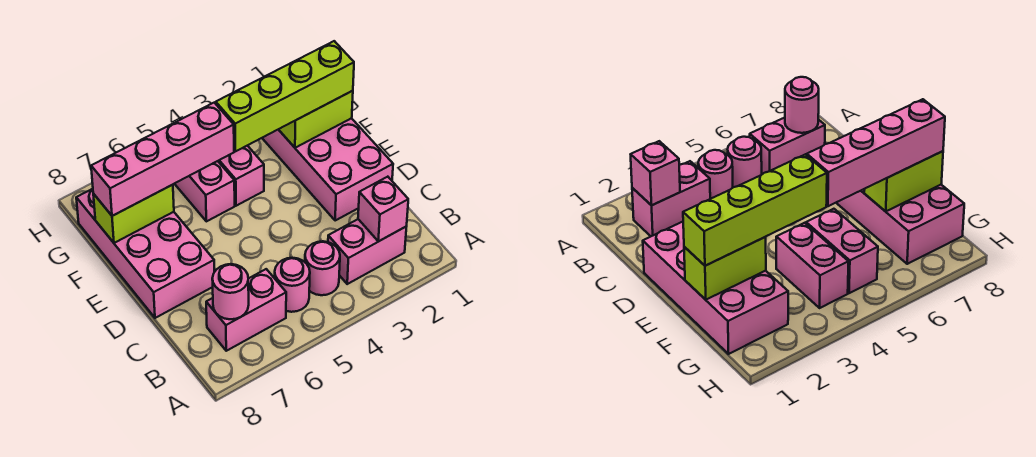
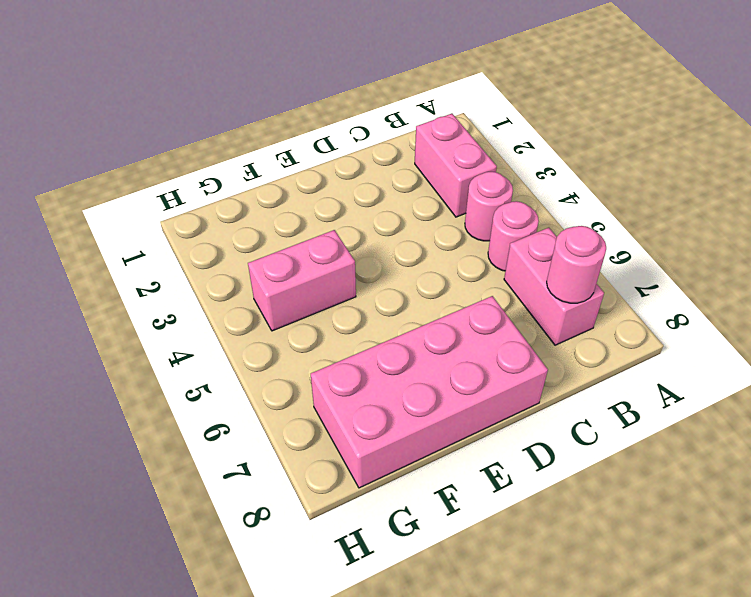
none -> pink 2x4 brick [262,118,393,221]
none -> pink 1x2 brick [174,161,235,221]
none -> pink 1x1 brick [358,177,408,241]

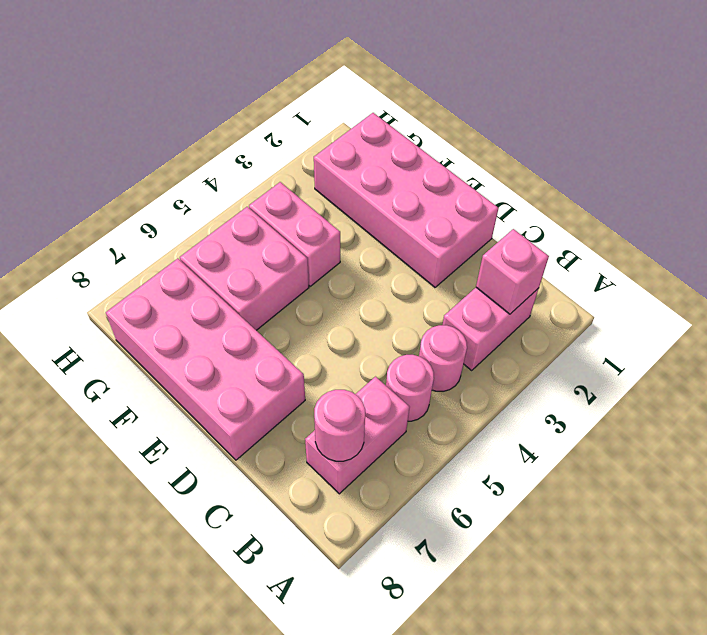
pink 2x2 brick [180,207,309,330] -> pink 1x2 brick [174,161,235,221]
none -> lime 1x2 brick [279,91,353,148]
none -> lime 1x2 brick [93,185,174,243]
none -> lime 1x4 brick [216,41,354,151]

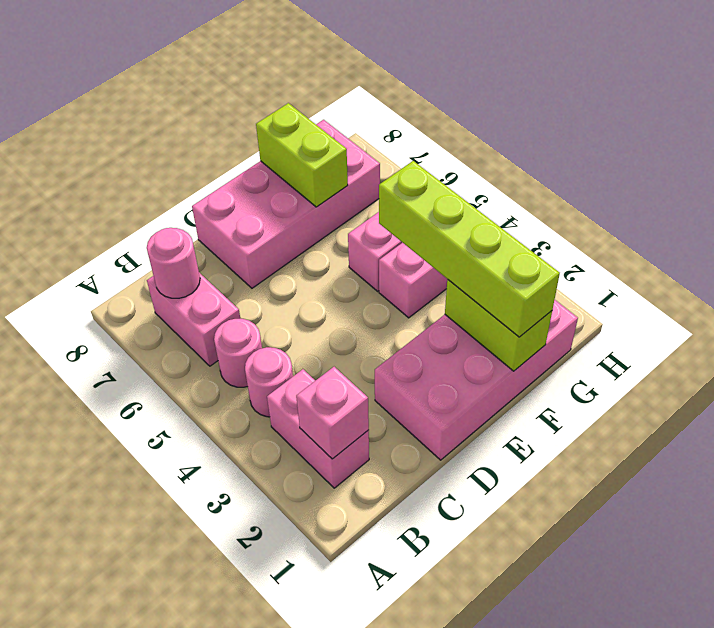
none -> pink 1x4 brick [91,103,234,216]

